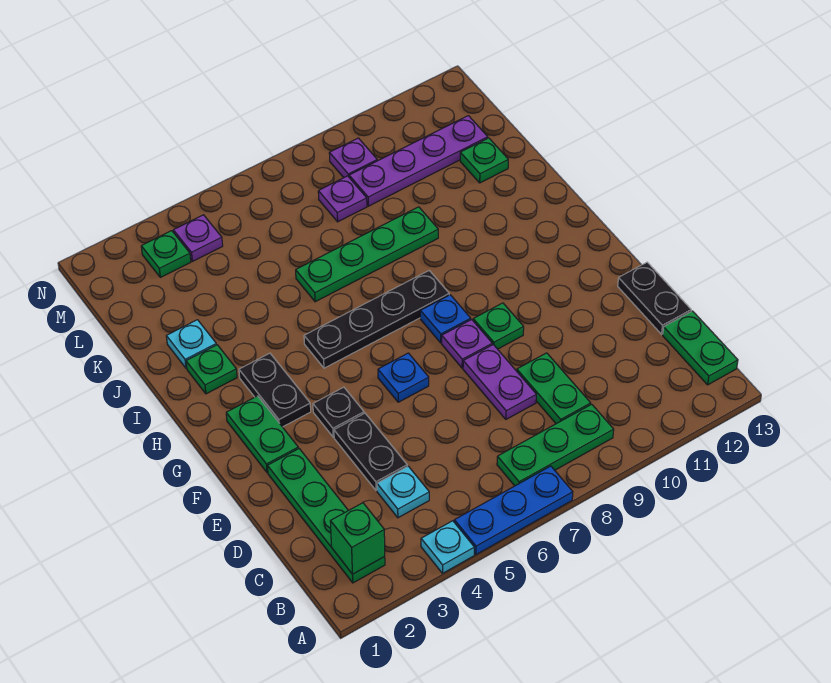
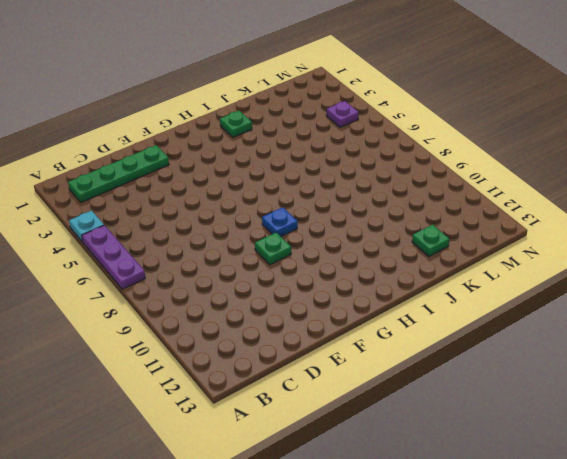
purple 1x3 plate [82,225,145,289] -> blue 1x3 plate [454,466,573,554]
none -> green 1x3 plate [497,404,614,486]
none -> green 1x2 plate [663,311,738,385]
none -> cyan 1x1 plate [377,466,429,518]

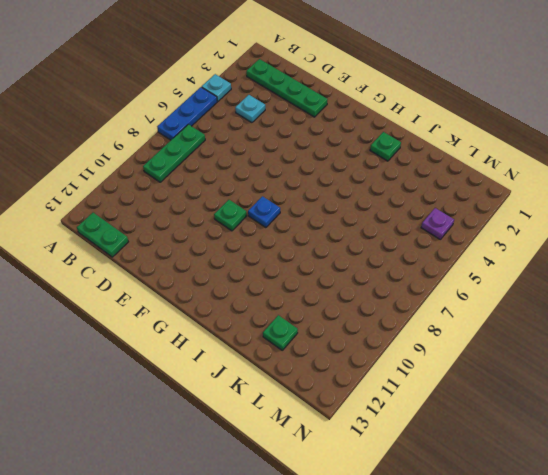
none -> green 1x2 plate [517,353,591,424]
none -> black 1x2 plate [334,413,407,490]
none -> purple 1x2 plate [463,345,536,419]

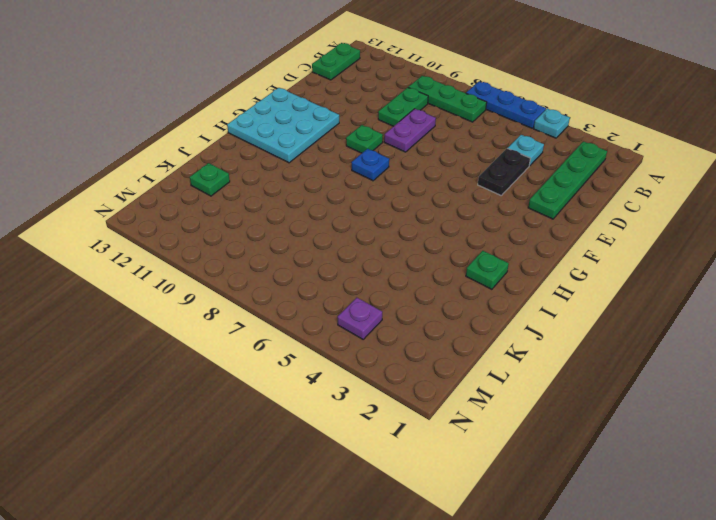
cyan 3x3 plate [227,88,339,163] -> none
none -> black 1x2 plate [618,262,691,334]
none -> green 1x2 plate [226,396,298,473]
none -> black 1x1 plate [313,387,364,437]

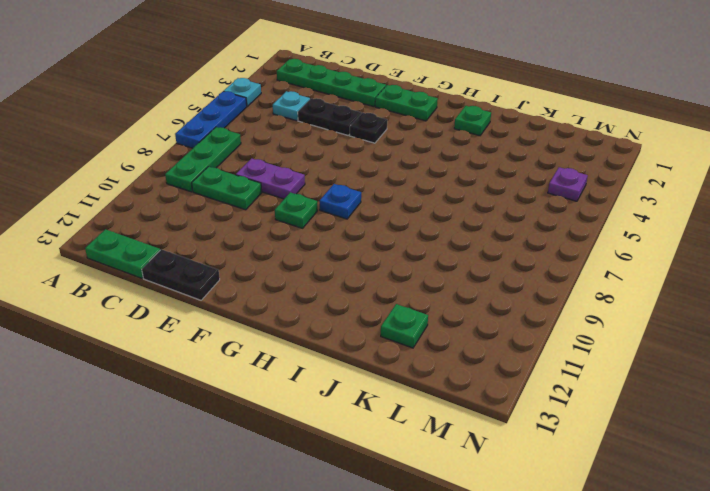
none -> blue 1x1 plate [378,353,429,402]
none -> purple 1x1 plate [442,319,492,368]
none -> black 1x2 plate [239,353,311,427]

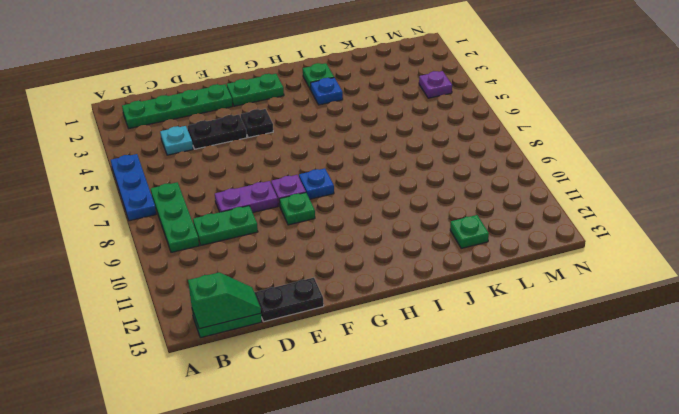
green 1x2 slope [188,272,261,329] -> none
blue 1x1 plate [311,78,343,105] -> blue 1x1 plate moved to [378,353,429,402]
none -> cyan 1x1 plate [421,521,474,573]
none -> black 1x2 plate [239,353,311,427]
none -> black 1x4 plate [304,271,449,368]

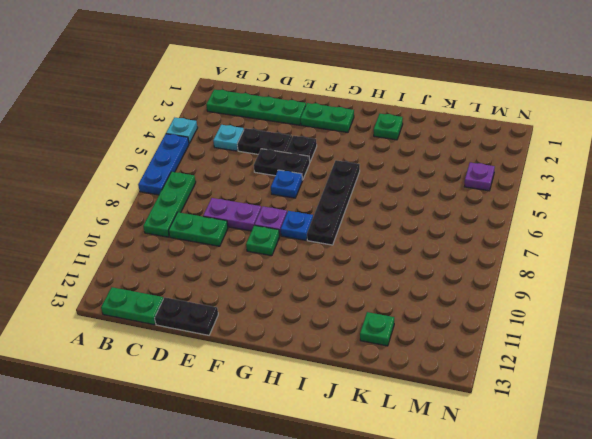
black 1x2 plate [254,149,310,180] -> black 1x2 plate moved to [239,353,311,427]
none -> cyan 1x1 plate [166,320,216,368]
none -> green 1x4 plate [296,207,438,302]
none -> purple 1x1 plate [318,176,367,222]

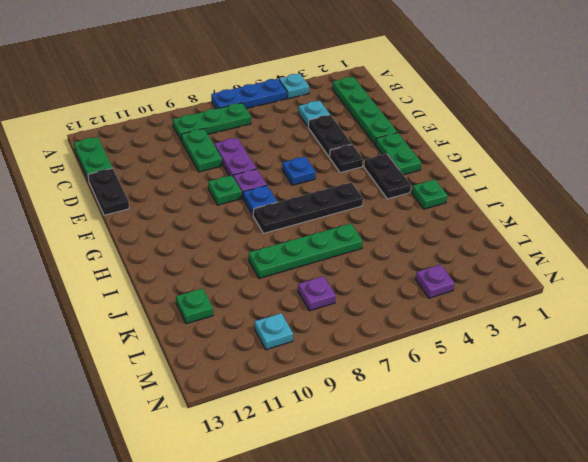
cyan 1x1 plate [255,313,293,350] -> cyan 1x1 plate moved to [166,320,216,368]
none -> purple 1x4 plate [349,116,488,206]
none -> green 1x1 plate [141,231,191,277]
none -> purple 1x1 plate [329,138,377,178]

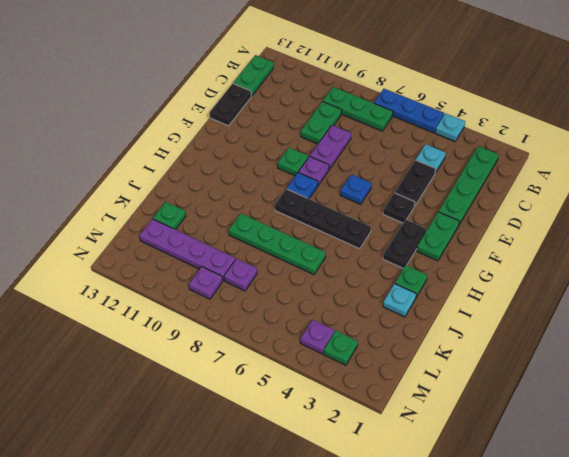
none -> green 1x1 brick [330,503,385,574]

